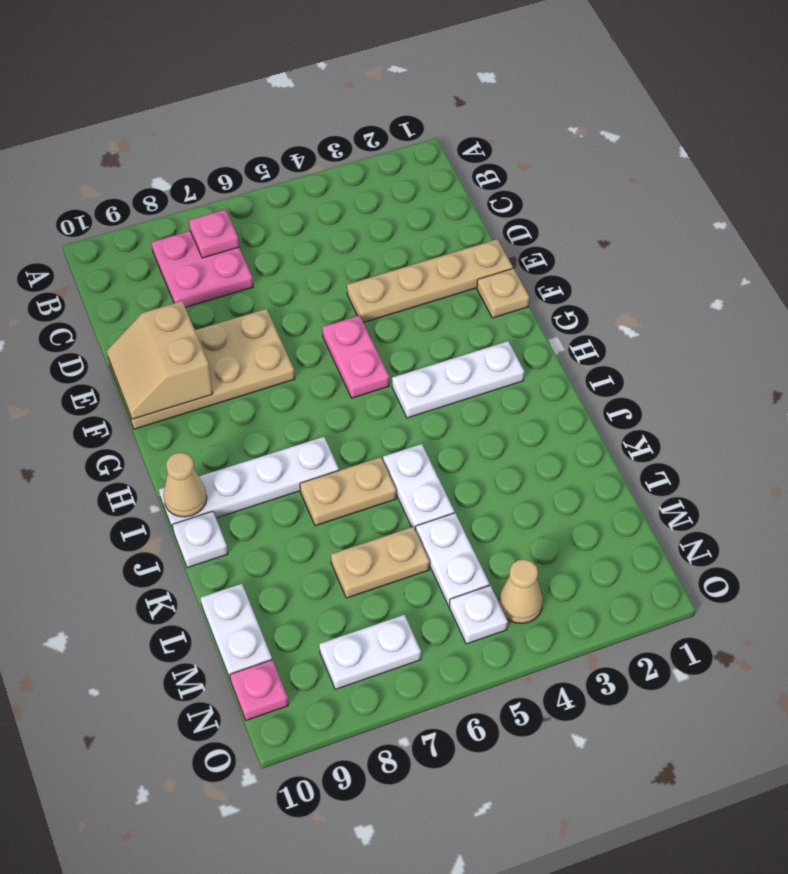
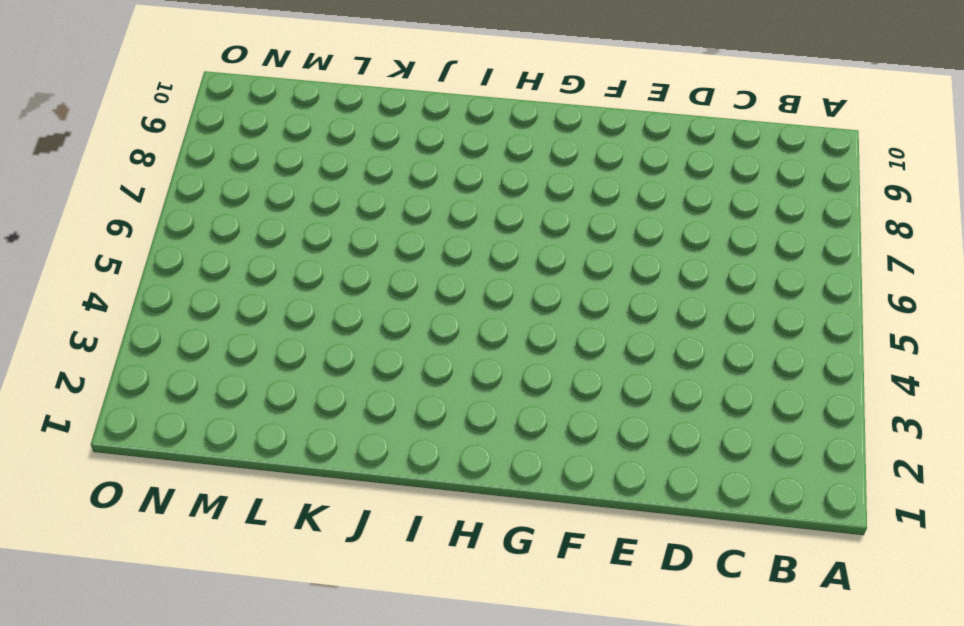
none -> pink 2x2 plate [151,231,253,308]
none -> tan 1x4 plate [347,239,513,323]
none -> tan 2x4 plate [108,309,295,429]

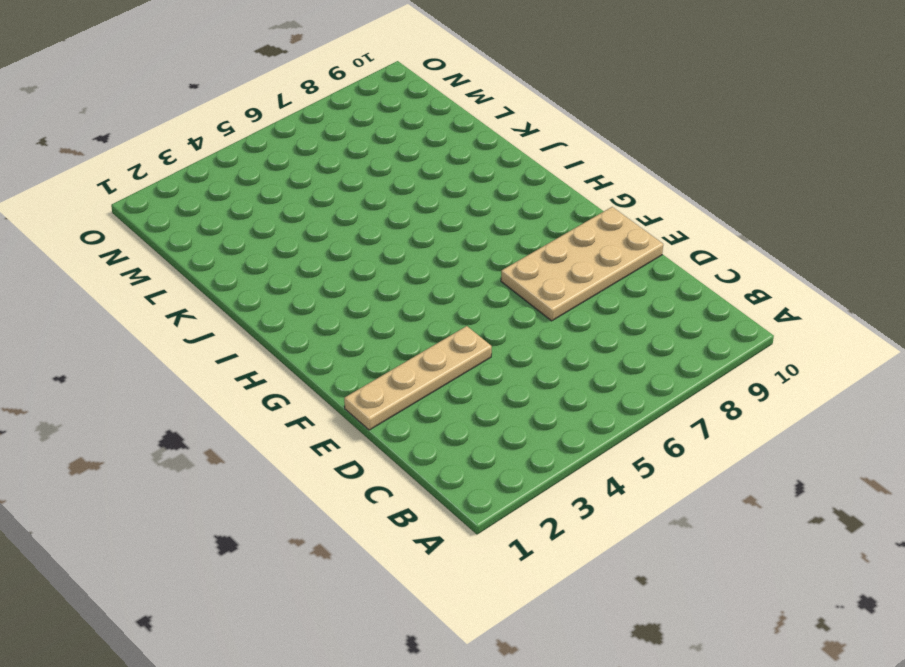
none -> pink 2x2 plate [151,231,253,308]
none -> tan 1x1 plate [477,269,529,318]
none -> pink 1x2 plate [322,316,389,398]

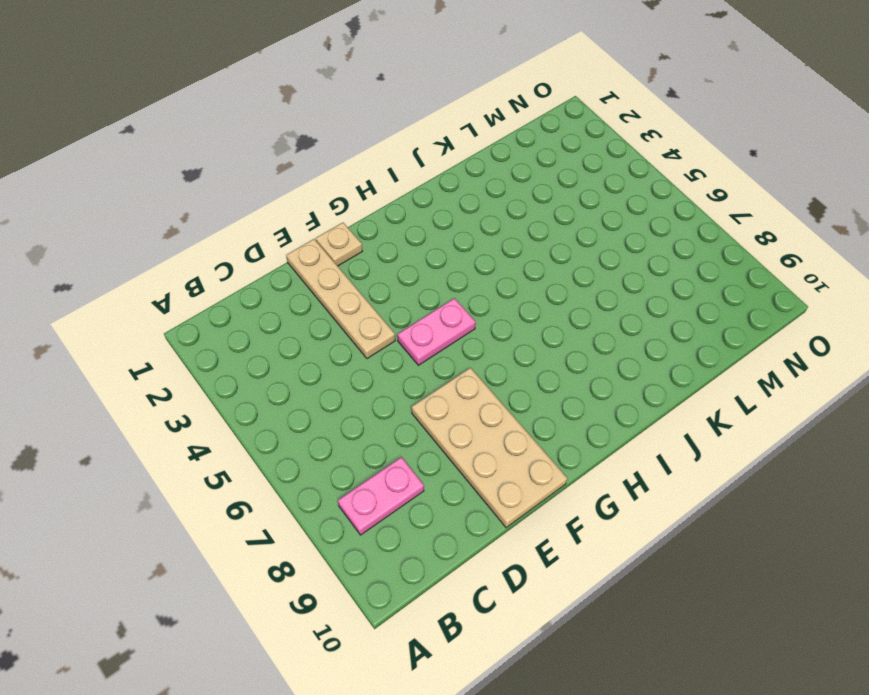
pink 1x2 plate [338,457,424,535] -> pink 2x2 plate [151,231,253,308]
none -> white 1x3 plate [392,341,524,418]
none -> white 1x4 plate [159,437,339,532]
none -> white 1x2 plate [383,444,455,529]

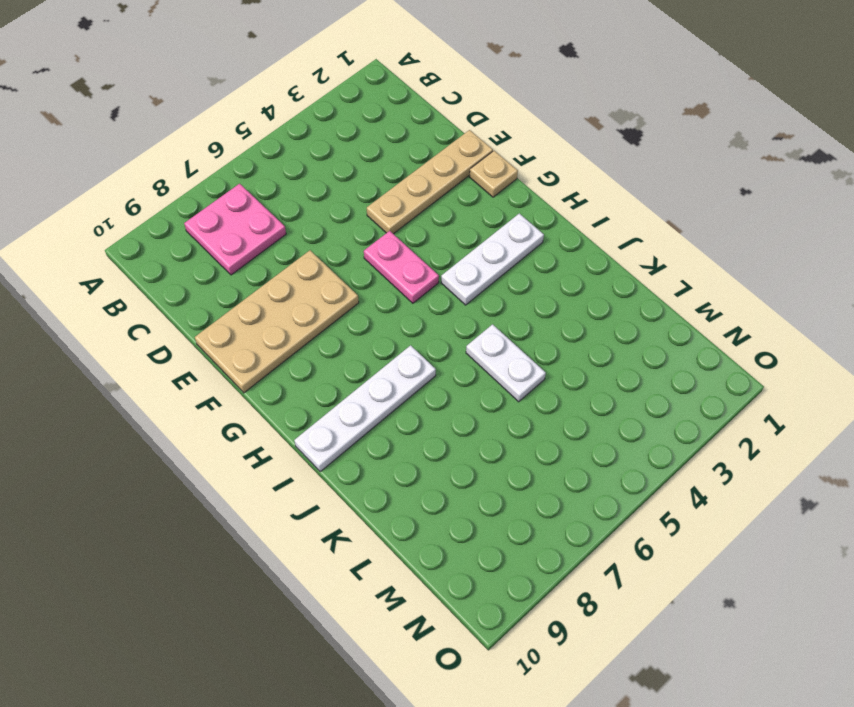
none -> tan 1x2 plate [300,457,396,526]
none -> white 1x1 plate [172,511,228,568]
none -> white 1x2 plate [415,513,490,606]

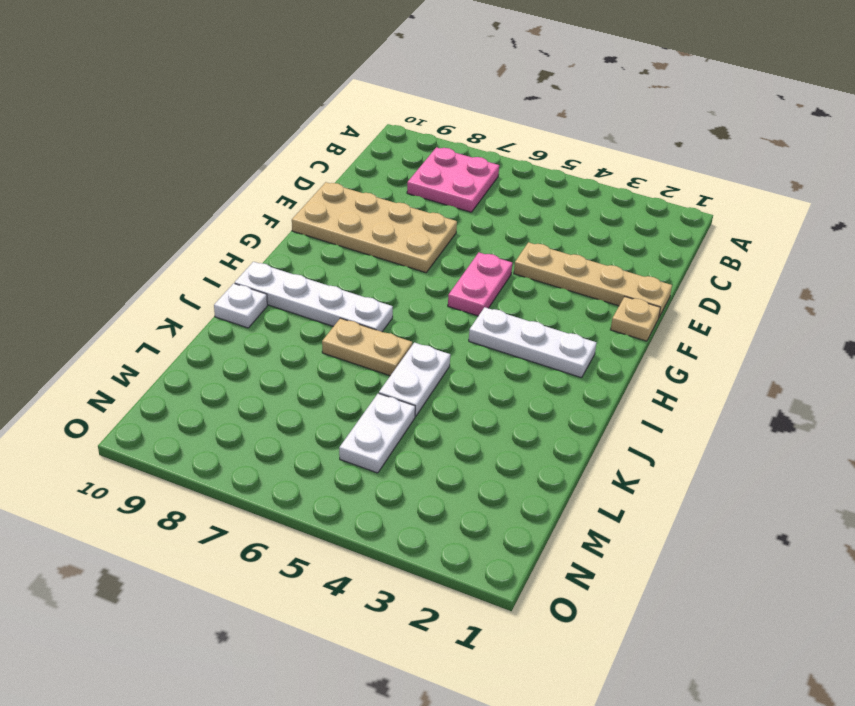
none -> tan 1x2 plate [331,527,430,598]
none -> white 1x2 plate [201,584,272,681]
none -> tan 1x1 cone [499,559,543,624]

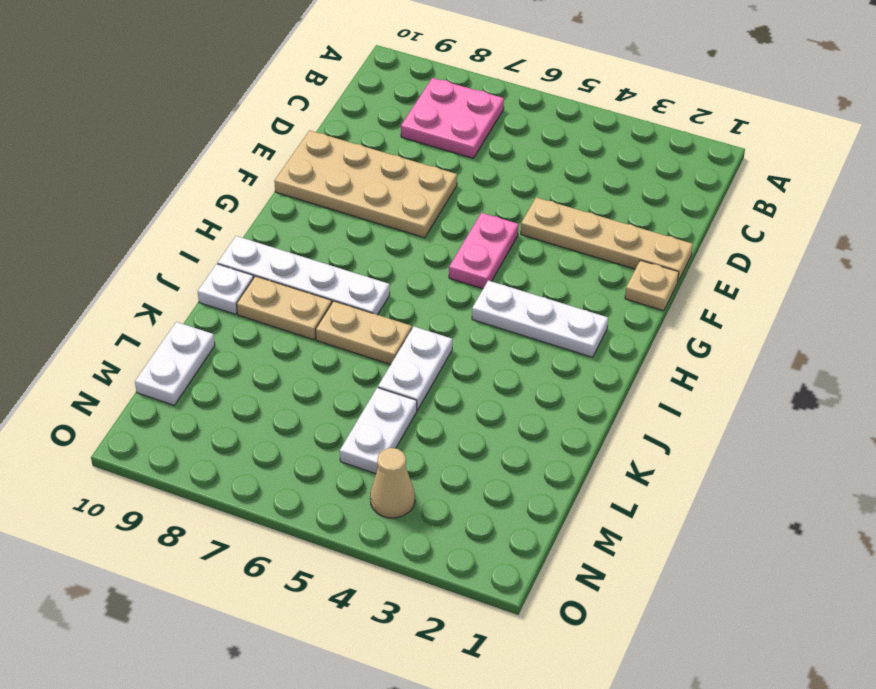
tan 1x2 plate [237,276,332,340] -> tan 1x2 plate moved to [331,527,430,598]
none -> white 1x1 plate [449,586,508,644]
none -> white 1x2 plate [319,615,421,689]
none -> pink 1x1 plate [230,660,288,720]

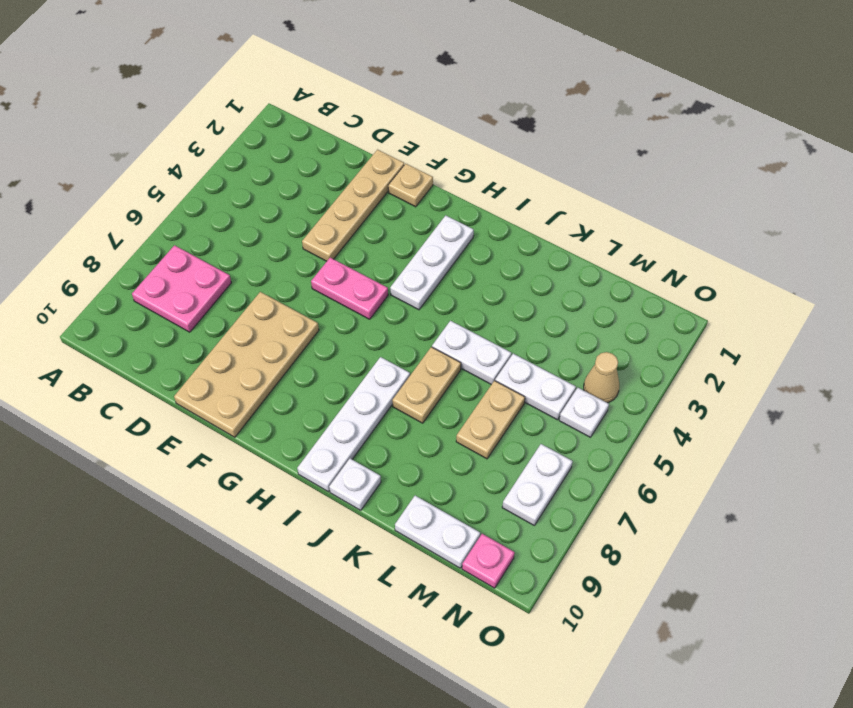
none -> pink 1x1 plate [189,210,239,258]
none -> tan 2x2 slope [107,301,213,419]
none -> tan 1x1 cone [163,453,207,517]

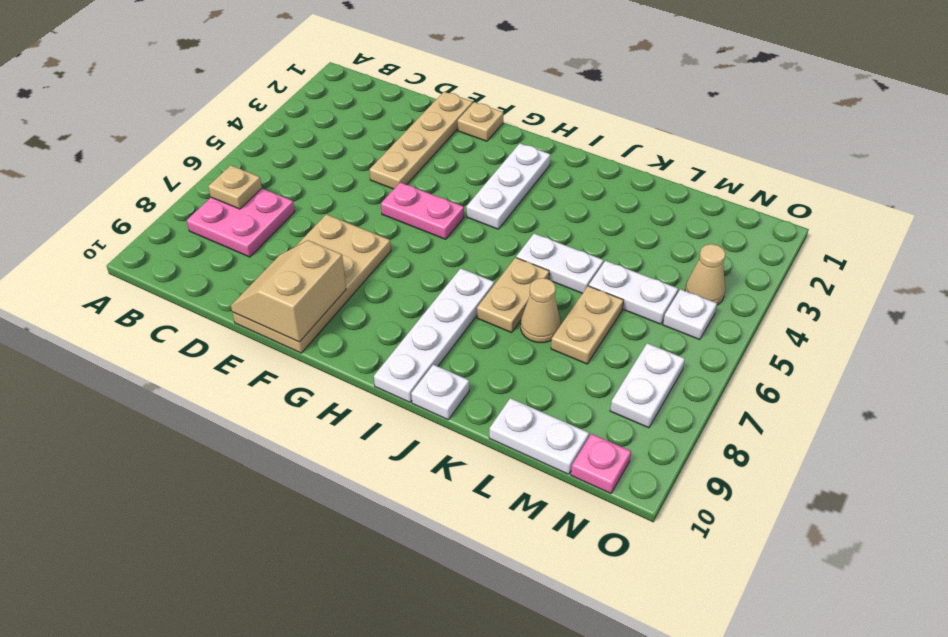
tan 1x1 plate [208,165,262,209] -> pink 1x1 plate [189,210,239,258]
tan 2x2 slope [231,240,346,342] -> tan 2x2 slope turned to [107,301,213,419]
tan 1x1 cone [521,278,560,343] -> tan 1x1 cone moved to [163,453,207,517]

